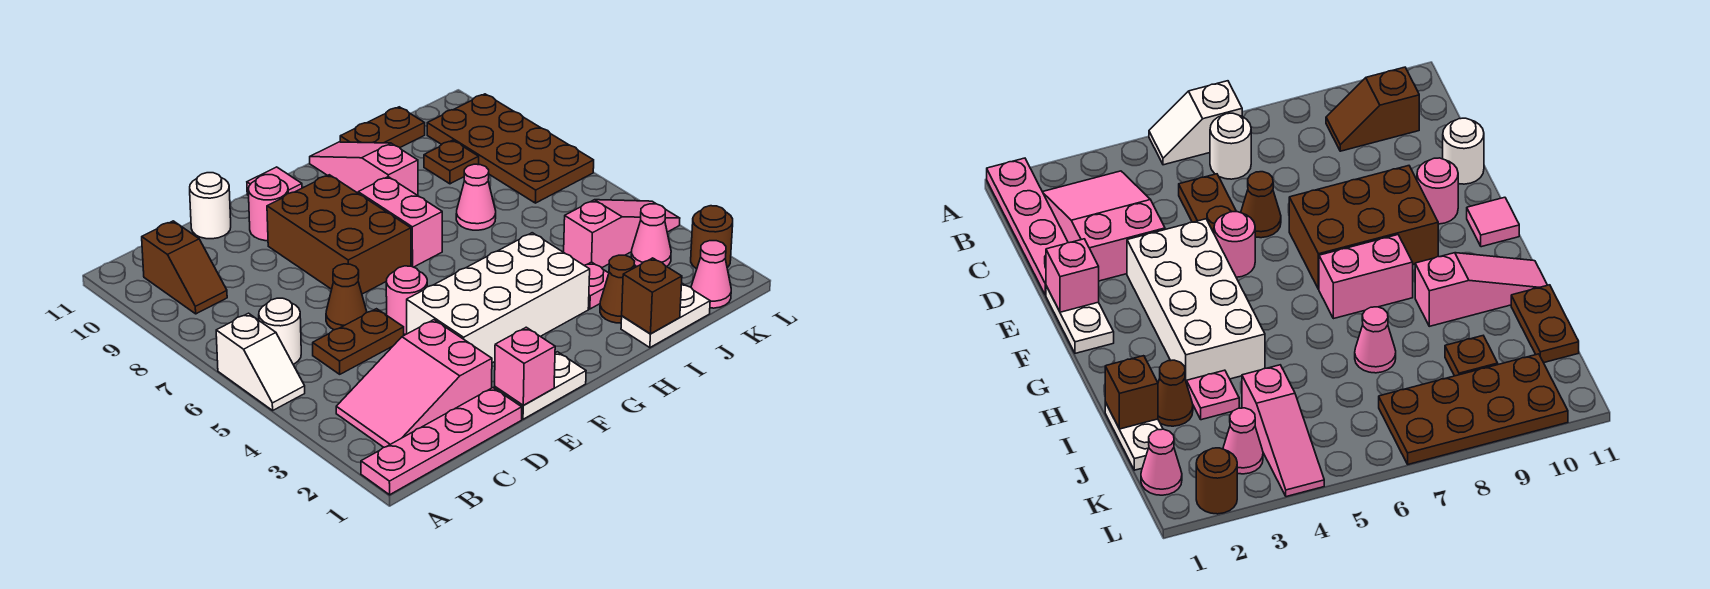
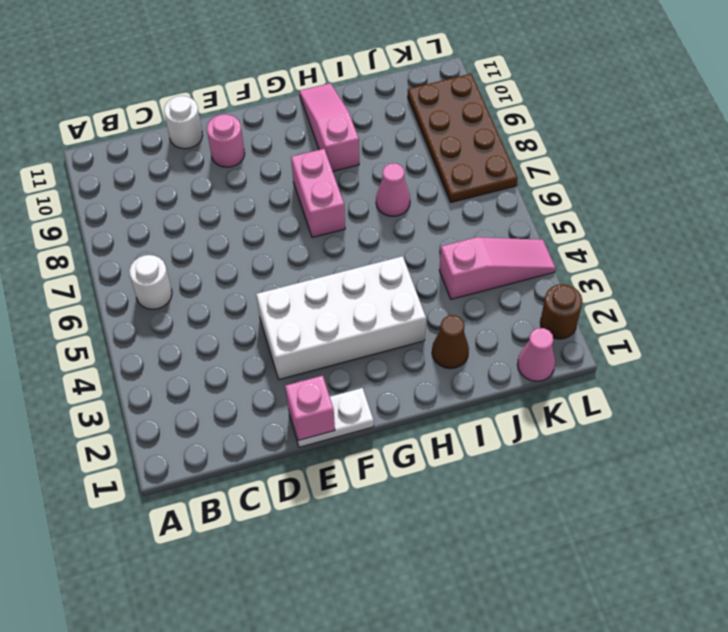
none -> pink 1x4 plate [361,388,522,495]
none -> white 1x2 slope [216,313,305,410]
none -> pink 2x3 slope [336,320,492,447]

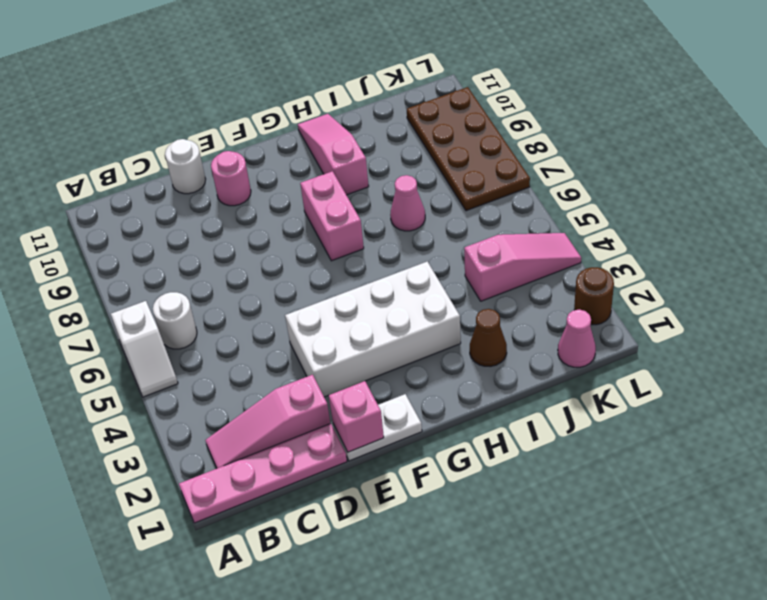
pink 1x3 slope [205,375,330,468] -> pink 2x3 slope [336,320,492,447]
none -> brown 1x2 slope [142,221,227,314]
none -> brown 1x2 plate [313,309,404,374]
none -> brown 1x1 cone [326,264,367,330]

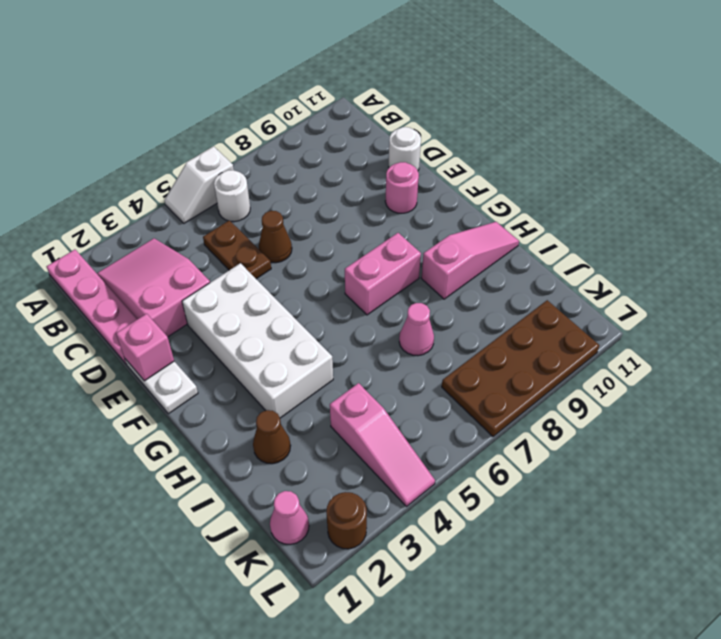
none -> brown 1x2 slope [142,221,227,314]
none -> pink 1x1 round brick [386,266,427,334]
none -> brown 2x3 brick [267,175,411,294]

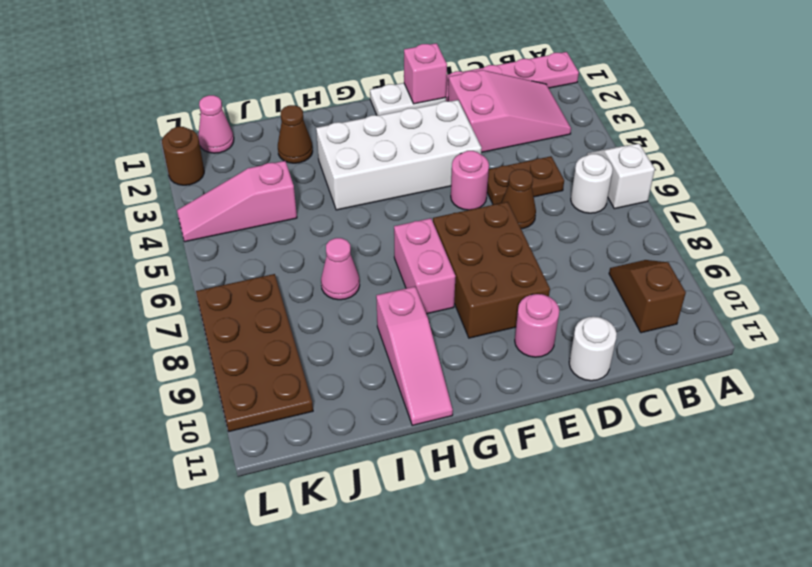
none -> pink 1x1 tile [247,167,302,196]
none -> white 1x2 plate [621,283,710,348]
none -> pink 1x1 plate [584,262,609,309]

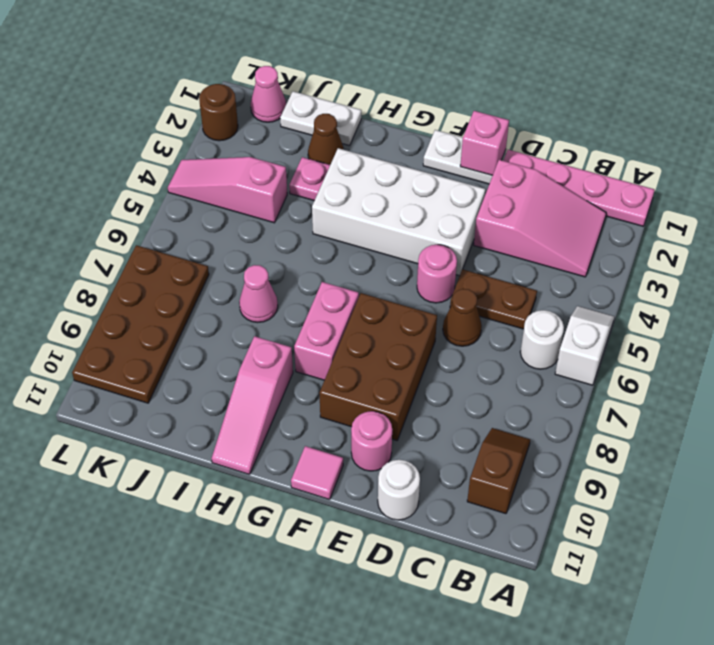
none -> brown 1x2 plate [340,107,425,147]
none -> brown 1x1 plate [424,140,479,184]
none -> pink 1x1 cone [631,204,671,267]

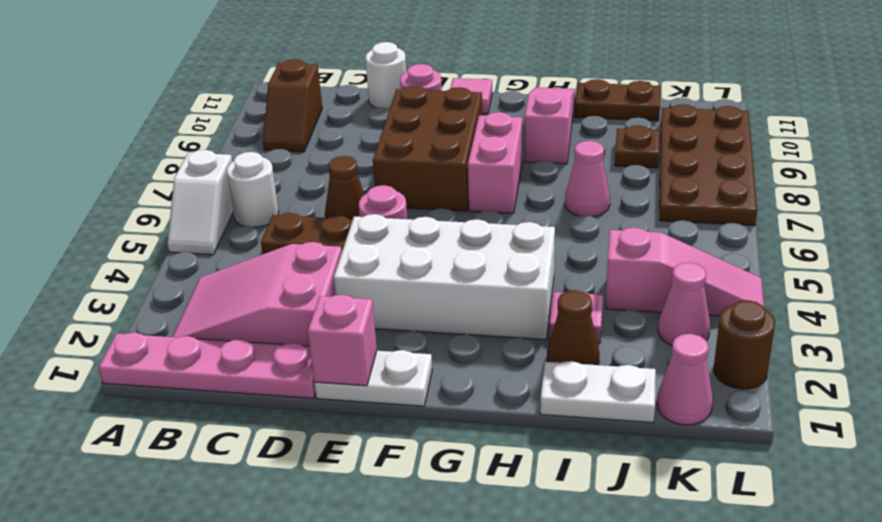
none -> brown 1x1 brick [622,258,682,334]

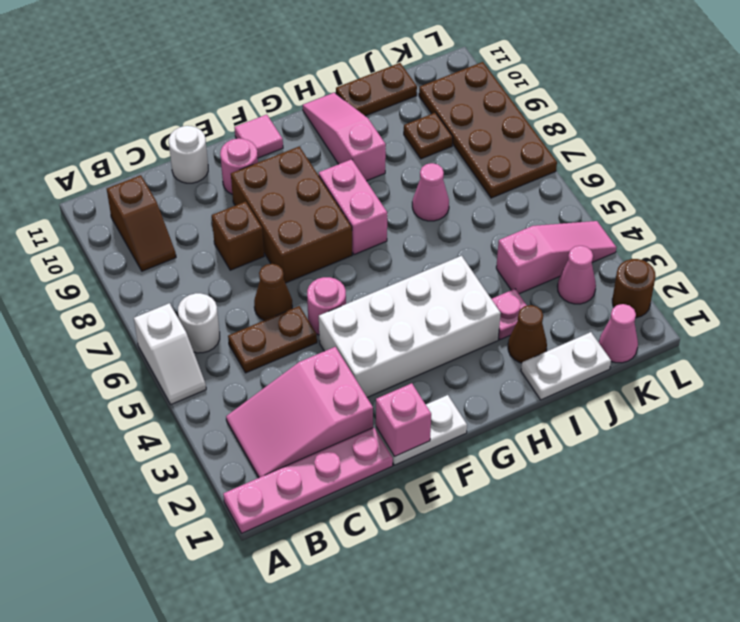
brown 1x1 brick [212,202,264,270] -> brown 1x1 brick moved to [622,258,682,334]

